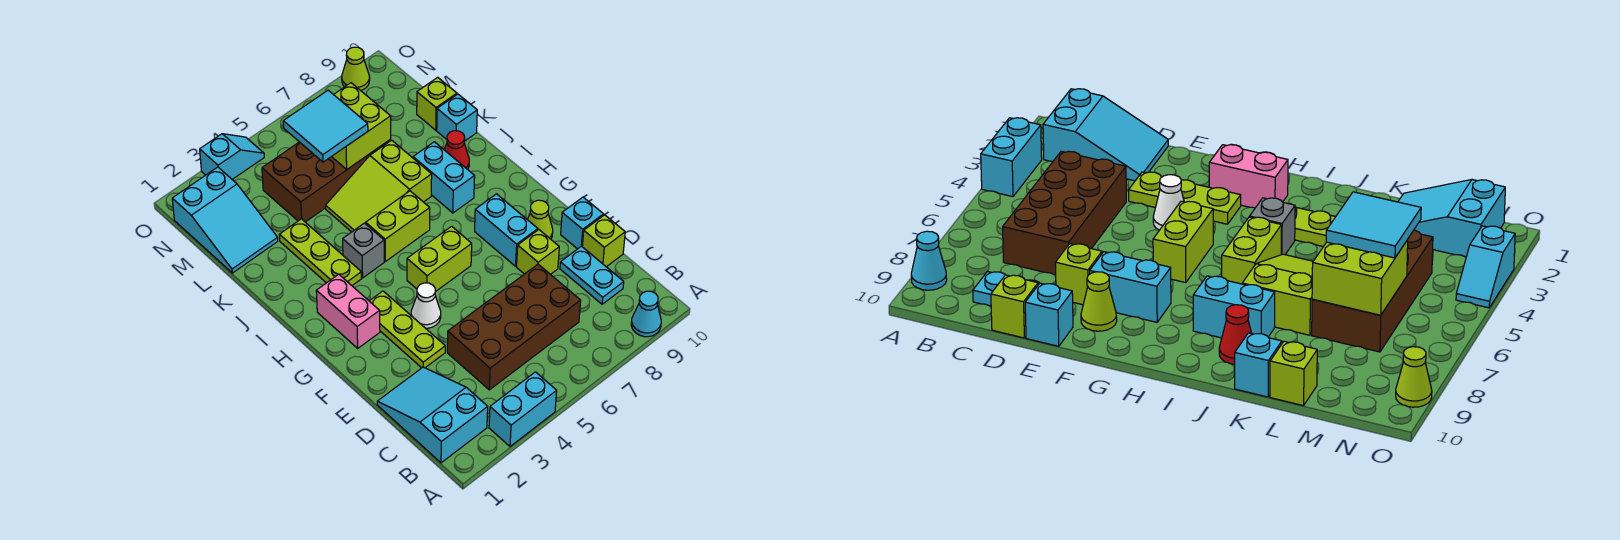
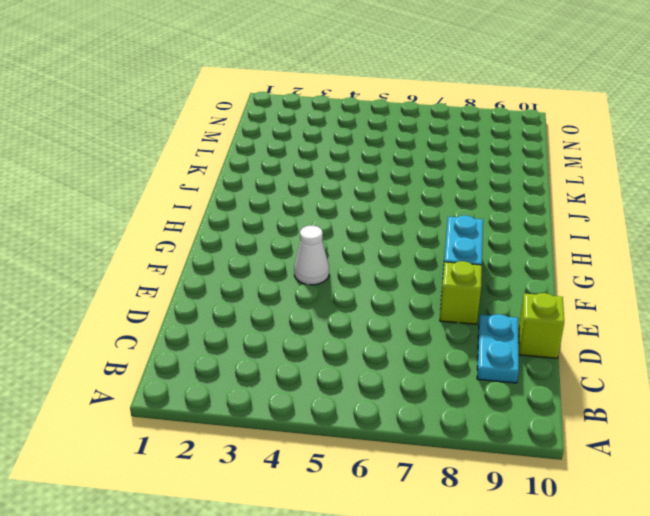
none -> cyan 1x2 brick [489,372,557,446]
none -> cyan 1x1 cone [631,291,661,337]
none -> cyan 2x3 slope [377,367,488,463]

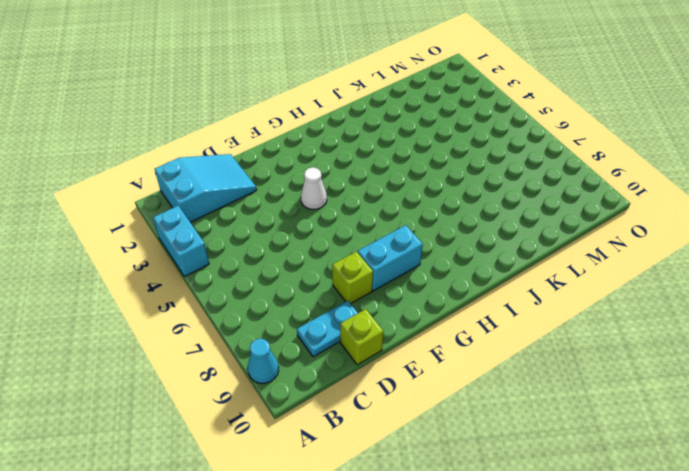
none -> brown 2x4 brick [447,264,581,390]
none -> lime 1x3 plate [370,291,445,368]
none -> cyan 1x1 brick [561,197,604,249]

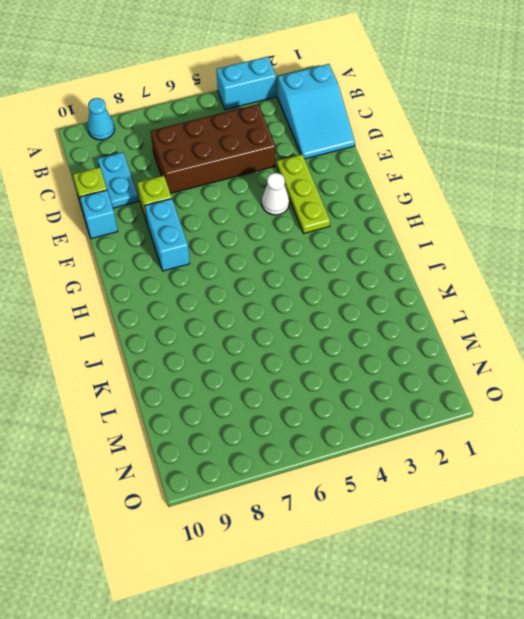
none -> lime 1x1 cone [527,200,553,239]
none -> pink 1x2 brick [316,274,380,348]
none -> lime 1x2 brick [407,226,472,292]

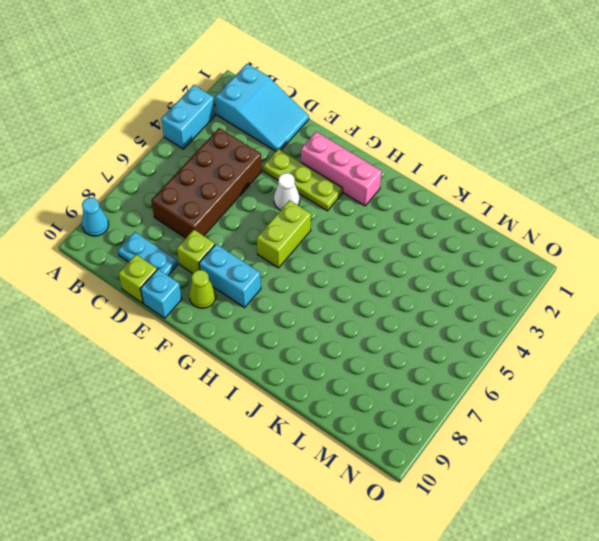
pink 1x3 brick [301,132,382,206] -> pink 1x2 brick [316,274,380,348]
none -> lime 1x3 plate [279,219,362,285]
none -> grey 1x1 brick [343,223,384,278]
none -> lime 1x2 brick [366,191,430,261]

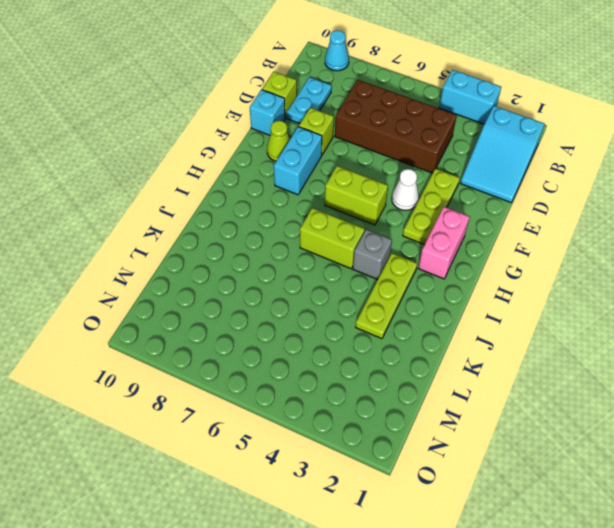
none -> cyan 1x2 brick [413,142,475,213]
none -> lime 2x3 slope [326,140,432,232]
none -> red 1x1 cone [444,131,469,169]

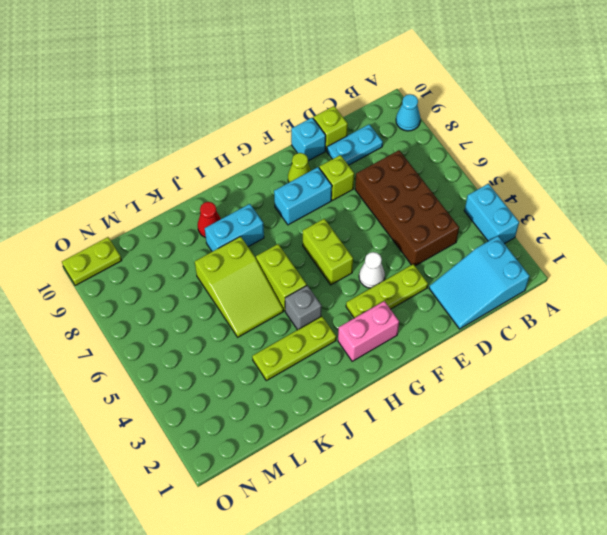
lime 1x2 plate [62,237,122,286] -> none
none -> cyan 1x1 brick [437,94,477,141]
none -> cyan 2x3 slope [172,167,278,273]
none -> brown 2x4 brick [262,139,391,222]

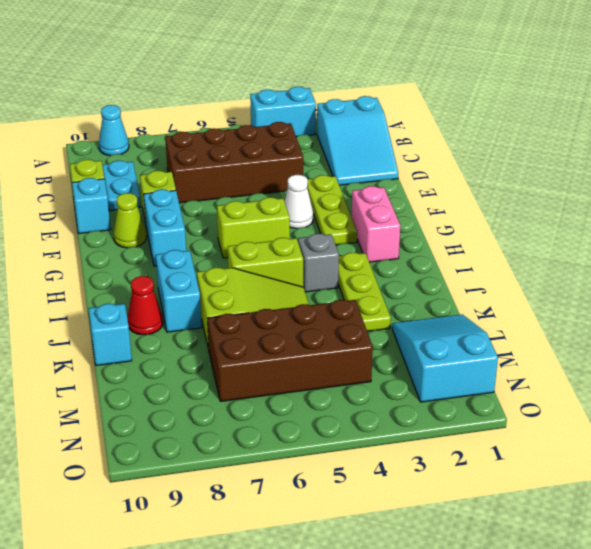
none -> lime 1x1 brick [417,77,457,130]
none -> cyan 1x2 slope [200,134,264,179]
none -> lime 1x1 cone [342,47,370,91]

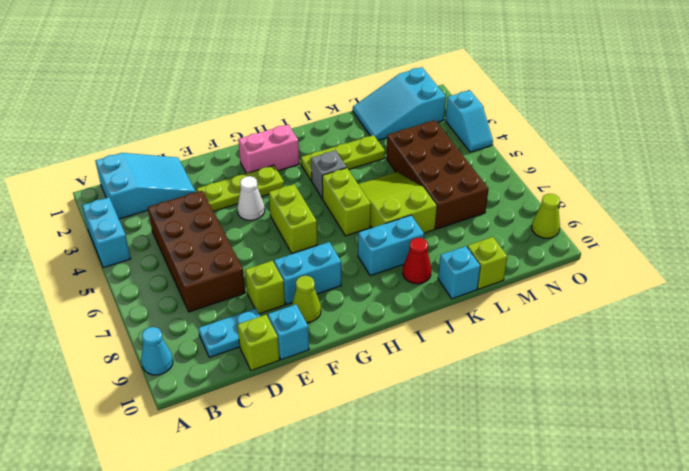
none -> lime 2x2 brick [332,83,391,169]
none -> cyan 2x2 tile [283,90,368,162]

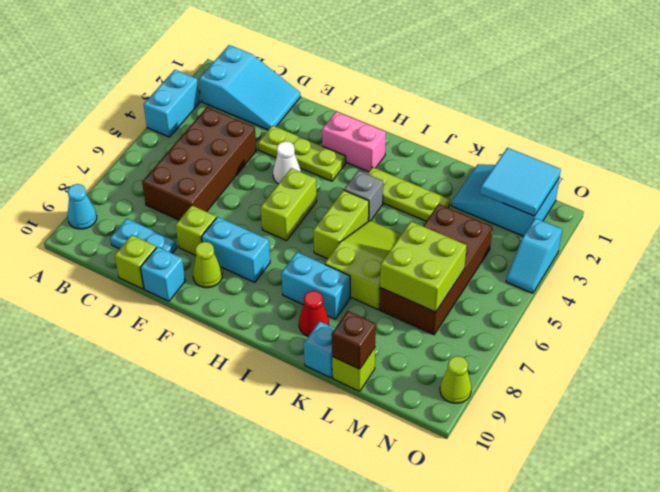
brown 1x1 brick [332,311,376,369] -> none
cyan 2x2 tile [480,148,561,216] -> cyan 2x2 tile moved to [283,90,368,162]

